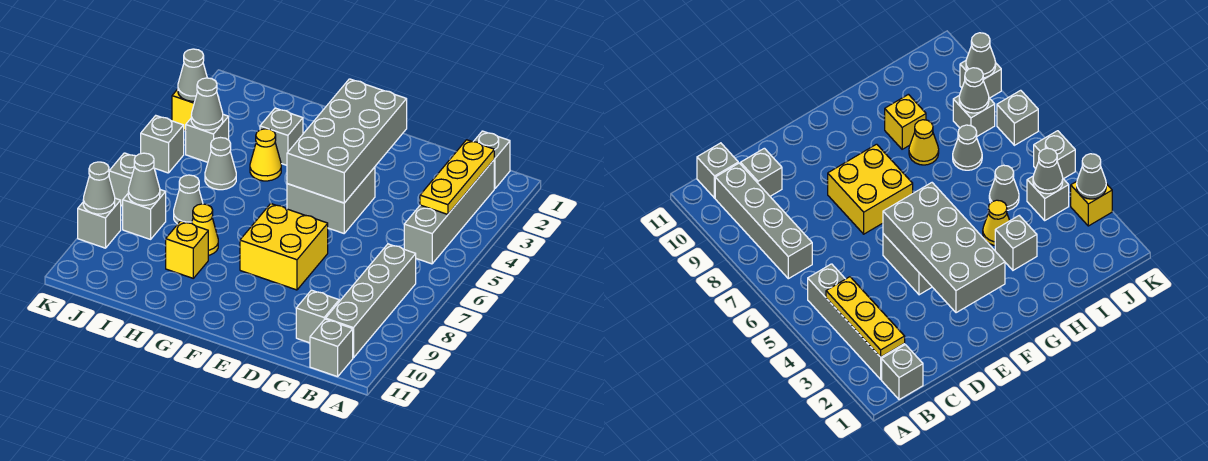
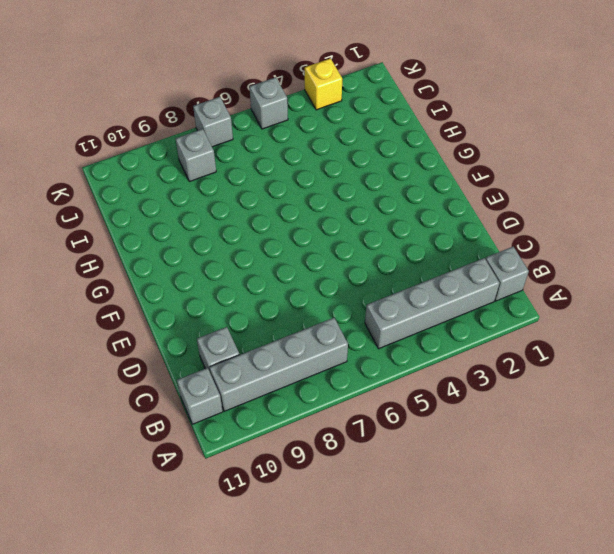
none -> grey 2x2 brick [287,167,375,233]
none -> yellow 2x2 brick [240,204,328,290]
none -> grey 1x1 brick [260,108,303,165]

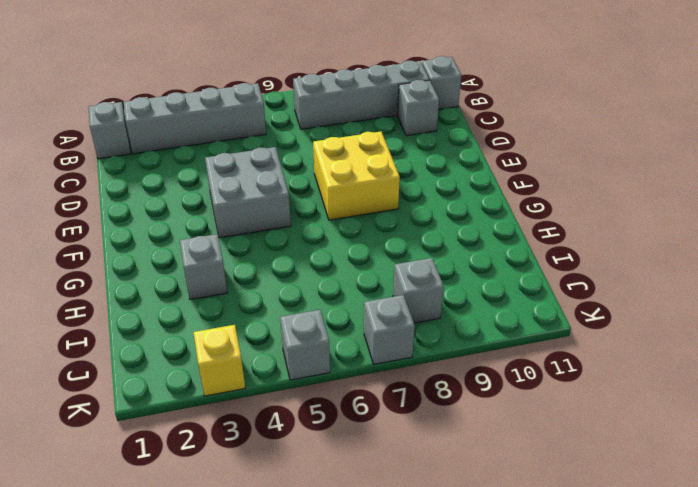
none -> yellow 1x1 cone [250,129,281,181]
none -> yellow 1x1 cone [192,204,218,255]
none -> yellow 1x1 brick [166,221,208,278]

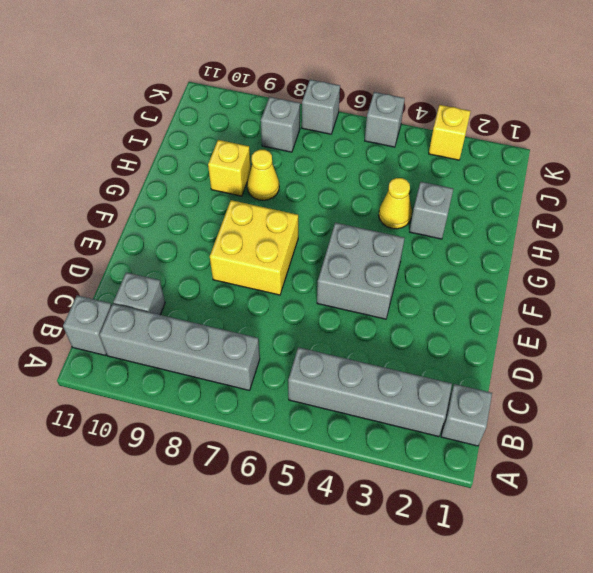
none -> grey 1x1 cone [205,138,236,190]
none -> grey 1x1 cone [174,175,203,224]
none -> grey 1x1 brick [186,114,229,162]

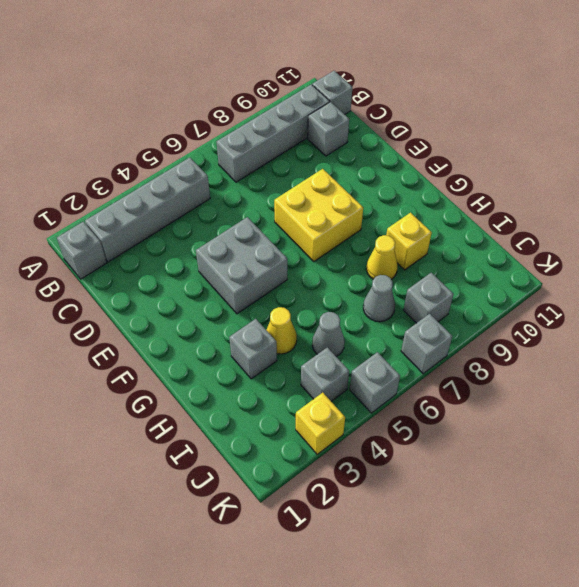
none -> grey 1x1 brick [78,198,121,248]
none -> yellow 1x3 plate [420,140,494,214]
none -> grey 2x4 brick [287,79,407,203]

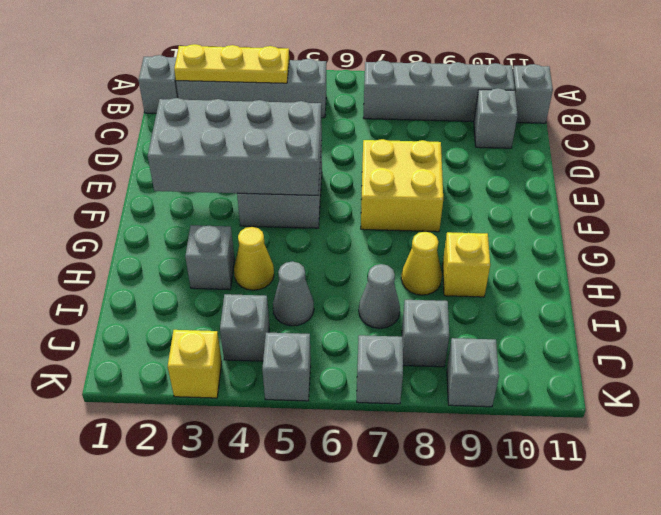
none -> grey 1x1 cone [191,78,223,130]
none -> grey 1x1 cone [128,153,160,205]
none -> grey 1x1 cone [178,49,207,101]

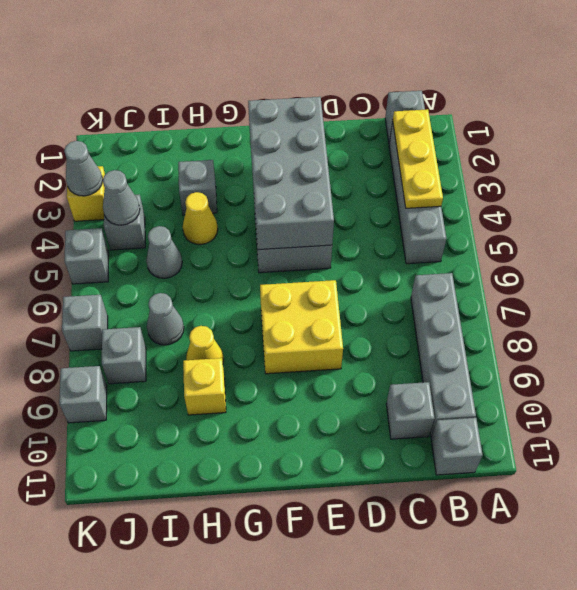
none -> grey 1x1 cone [128,153,160,205]
none -> grey 1x1 cone [83,162,115,214]

